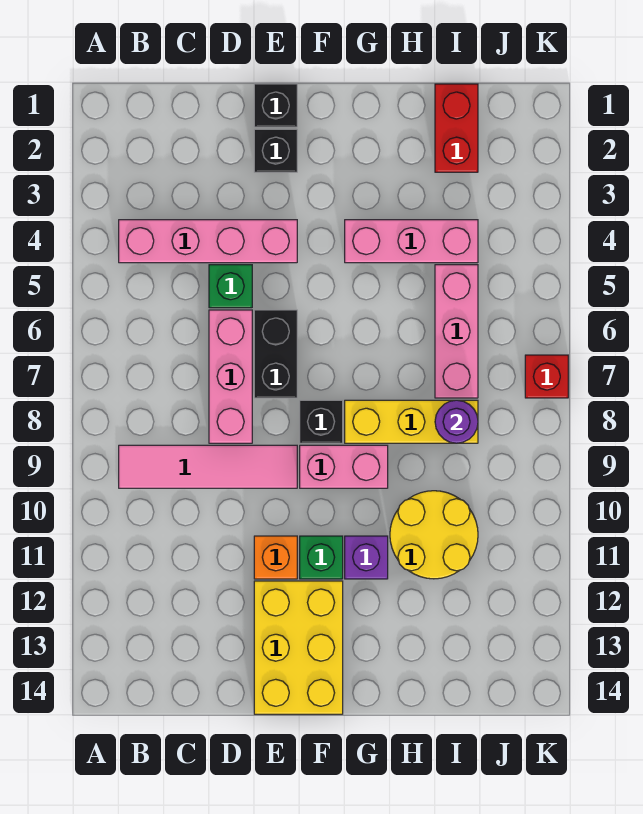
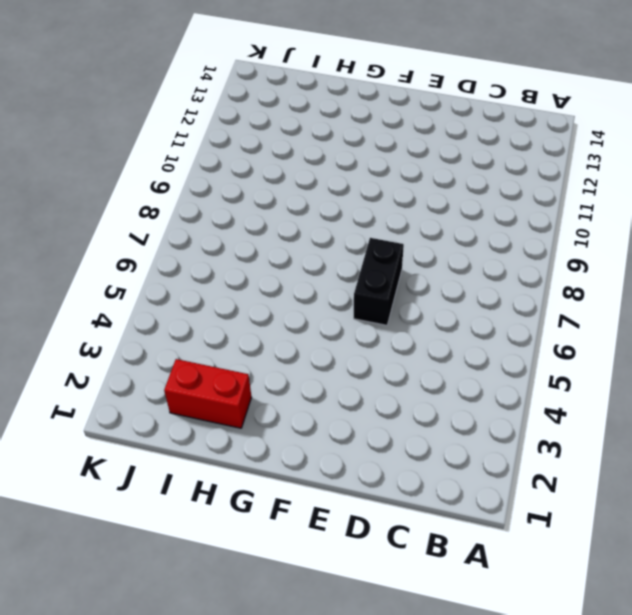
red 1x2 brick [164,359,252,428] -> red 1x2 brick turned to [435,84,478,172]
none -> pink 1x4 brick [119,220,297,263]
none -> pink 1x4 tile [119,445,297,488]
none -> green 1x1 brick [209,265,252,308]

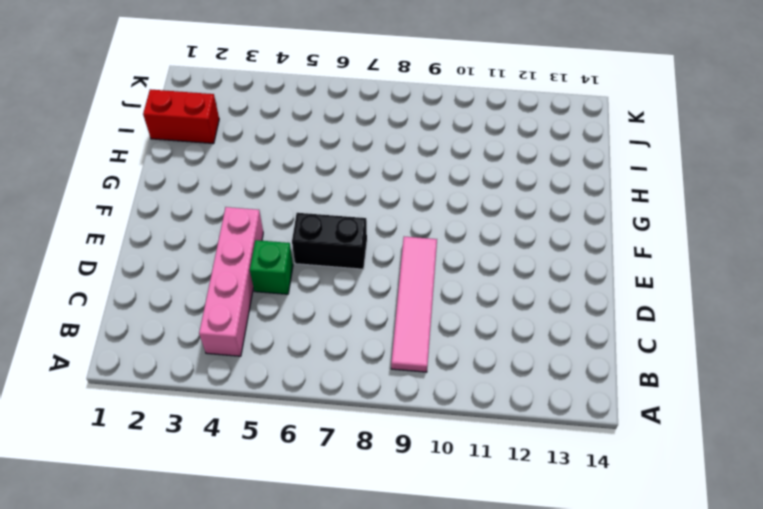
none -> pink 1x3 brick [209,310,252,443]
none -> black 1x1 brick [254,84,297,127]
none -> black 1x1 brick [254,129,297,172]

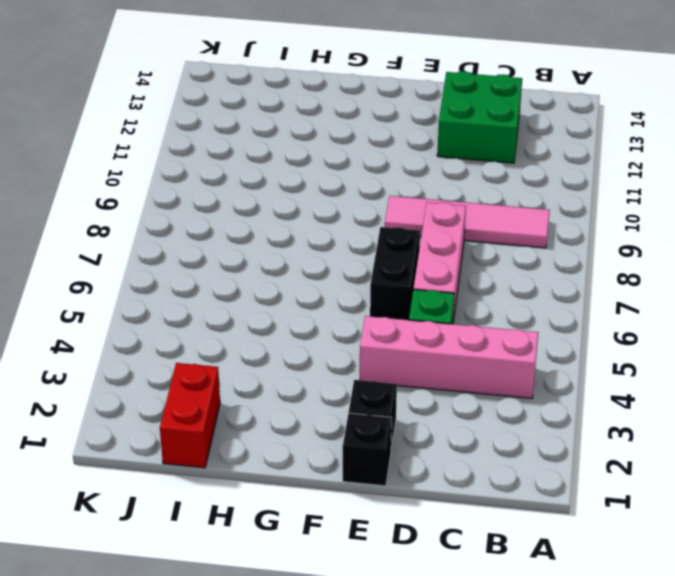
green 2x2 brick [437,71,522,163] -> none
none -> orange 1x1 brick [254,536,297,579]
none -> yellow 2x3 brick [254,581,343,714]
none -> black 1x1 brick [300,400,343,443]

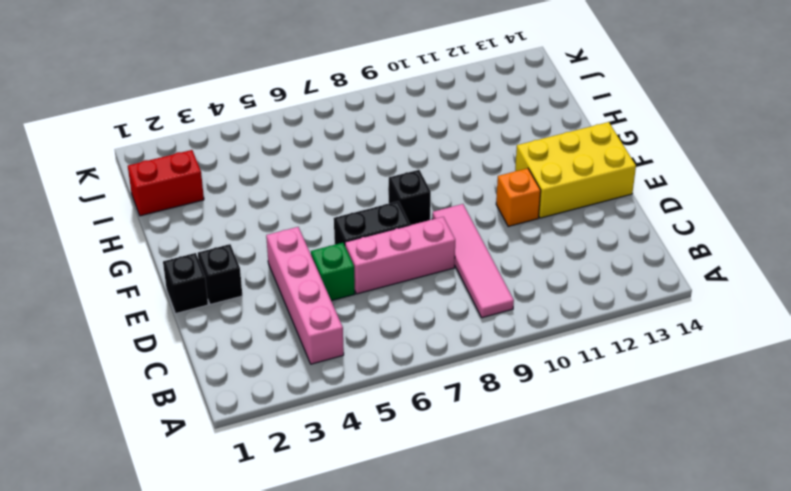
none -> pink 1x2 brick [300,445,388,488]
none -> green 1x1 brick [300,536,343,579]
none -> pink 1x3 brick [345,220,478,263]

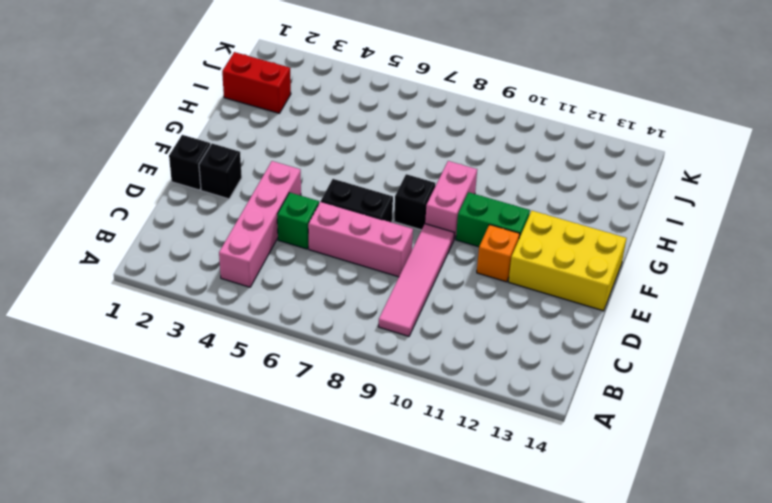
green 1x2 brick [456,192,530,247] -> green 1x1 brick [300,536,343,579]
none -> pink 1x3 brick [345,220,478,263]
none -> yellow 1x3 brick [345,400,478,443]
none -> purple 1x1 brick [345,536,388,579]

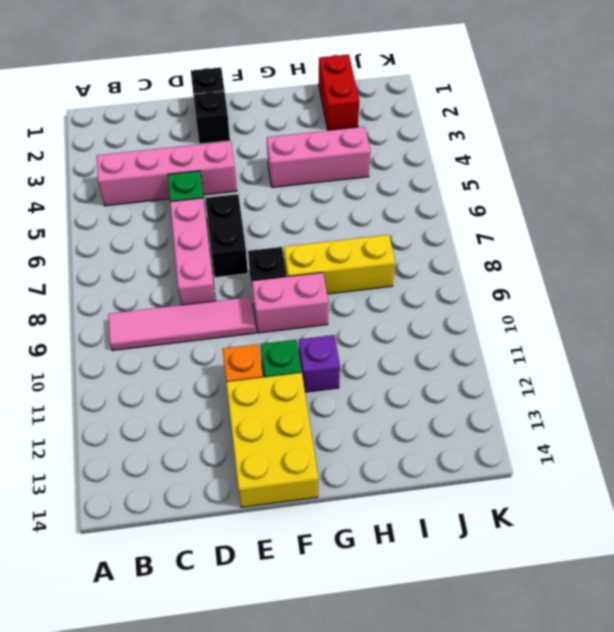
none -> yellow 2x2 round brick [390,491,478,579]
none -> pink 1x3 brick [435,265,478,398]
none -> red 1x1 brick [525,355,568,398]

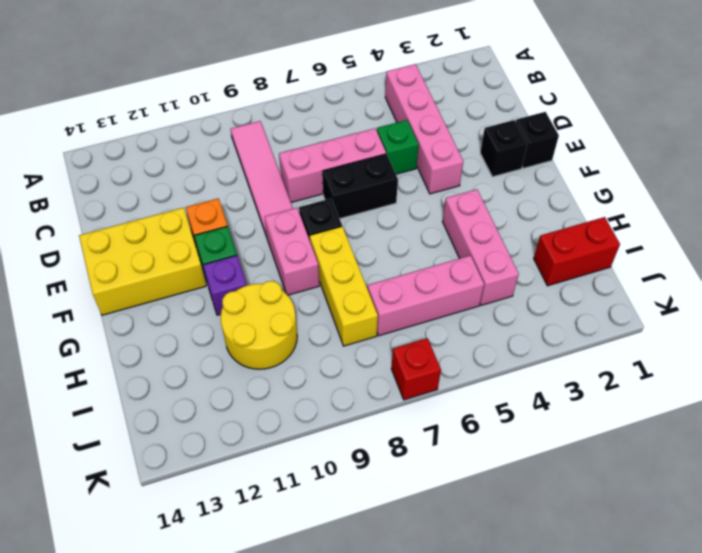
none -> purple 1x1 round brick [435,400,478,443]

